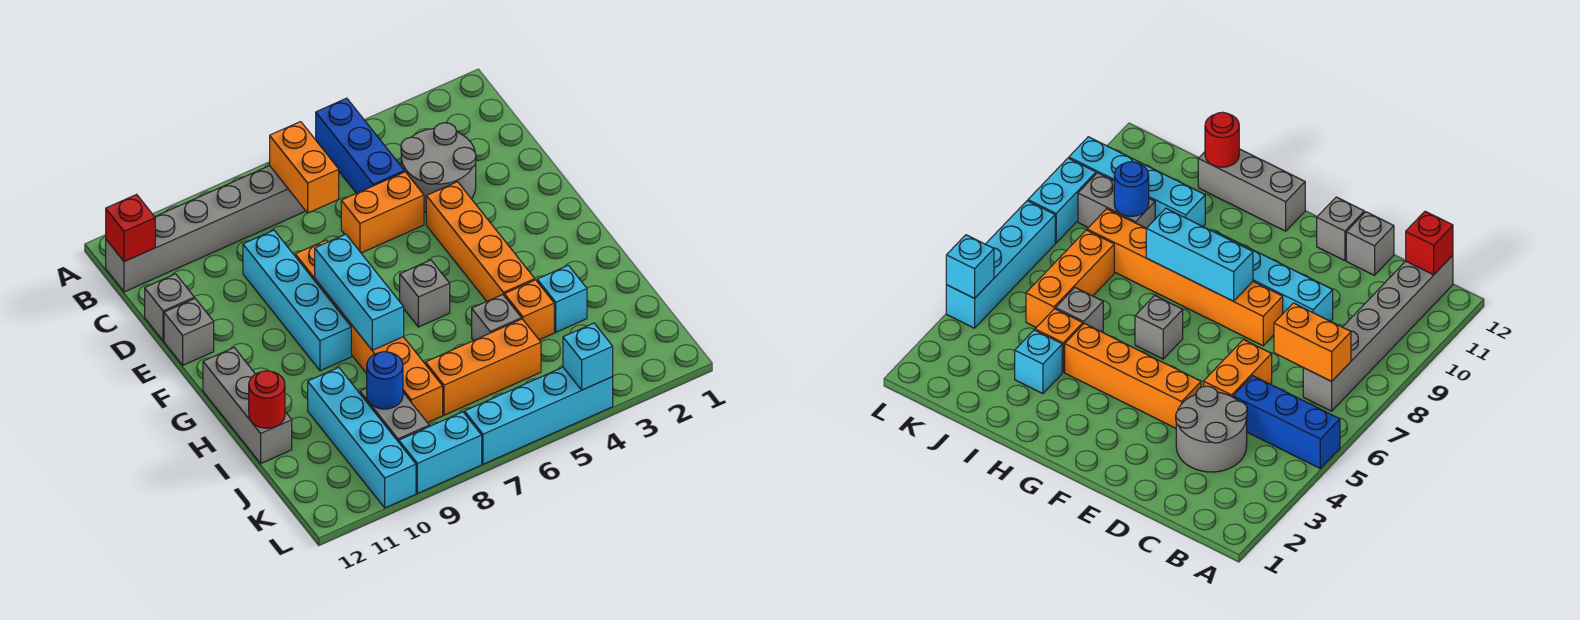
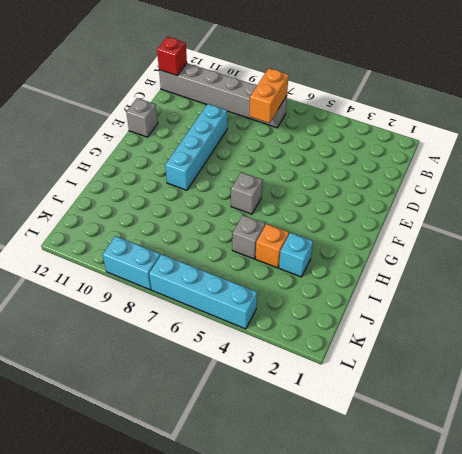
none -> blue 1x3 brick [316,98,404,193]
none -> grey 2x2 round brick [401,123,476,212]
none -> orange 1x2 brick [341,172,424,253]

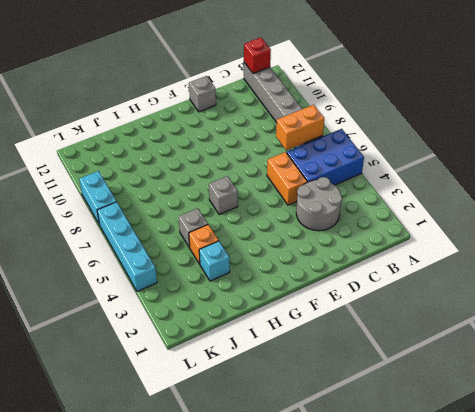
blue 2x3 brick [287,129,364,185] -> blue 1x3 brick [316,98,404,193]
none -> cyan 1x4 brick [243,230,351,371]
none -> grey 1x1 brick [145,274,194,341]
none -> orange 1x4 brick [426,182,535,301]

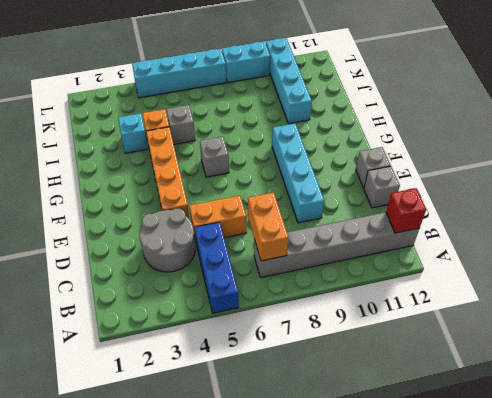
none -> orange 1x6 brick [295,240,443,423]
none -> grey 1x3 brick [203,348,292,463]
none -> orange 1x3 brick [426,319,541,415]

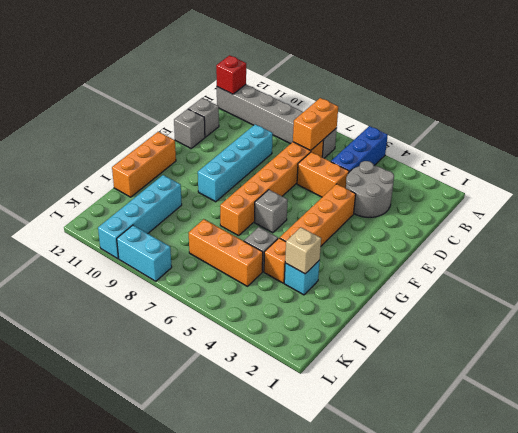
orange 1x6 brick [220,140,324,236] -> orange 1x6 brick moved to [295,240,443,423]
orange 1x3 brick [112,132,176,197] -> grey 1x3 brick [203,348,292,463]
tan 1x1 brick [285,228,321,274] -> none
none -> grey 1x2 brick [360,388,429,442]
none -> cyan 1x4 brick [465,367,613,464]
none -> cyan 1x3 brick [315,234,404,350]

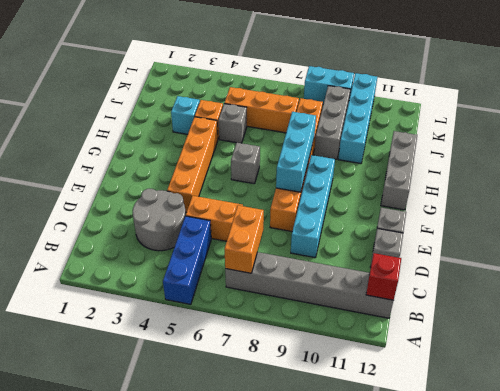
grey 1x3 brick [314,86,351,159] -> grey 1x2 brick [360,388,429,442]
none -> cyan 1x4 brick [465,367,613,464]
none -> red 1x1 round brick [249,371,285,428]
none -> blue 1x1 round brick [367,352,403,409]

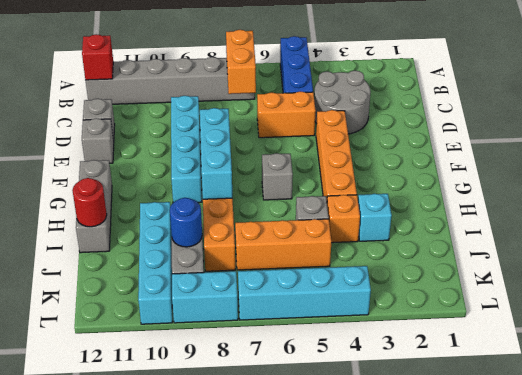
none -> cyan 1x1 brick [563,323,613,390]

